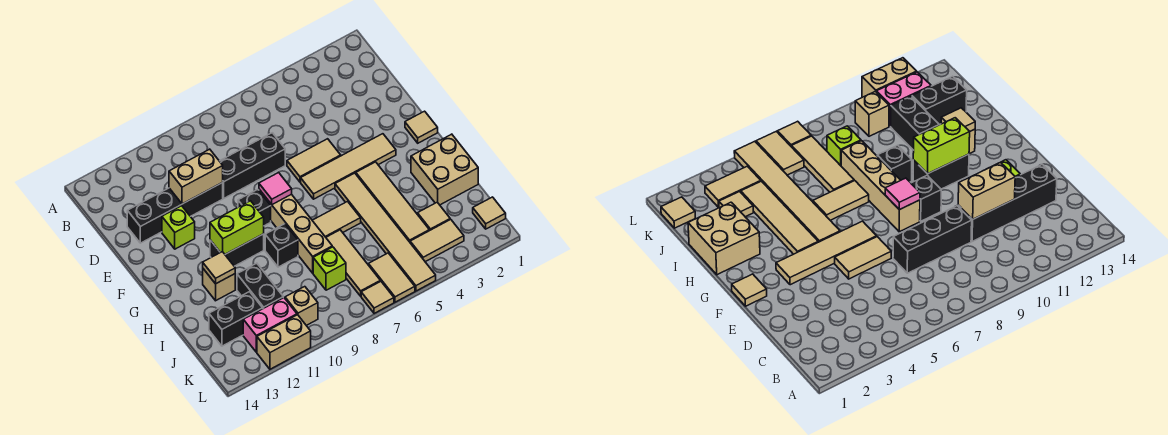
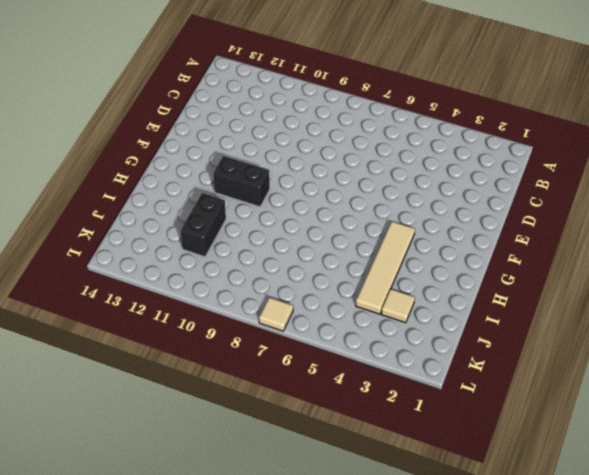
none -> black 1x3 brick [220,133,285,198]
none -> black 1x4 brick [127,183,223,243]
none -> tan 1x2 tile [287,139,341,182]
none -> lime 1x1 brick [162,206,195,249]

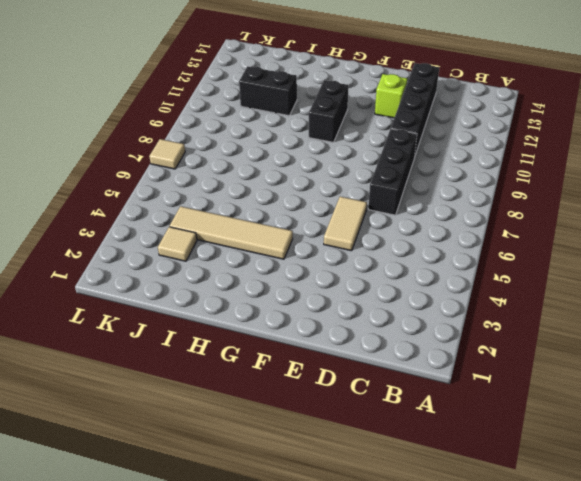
none -> tan 1x1 tile [405,111,438,143]
none -> tan 1x4 tile [301,134,396,199]
none -> tan 1x4 brick [259,189,332,273]
none -> black 1x1 brick [238,189,271,226]

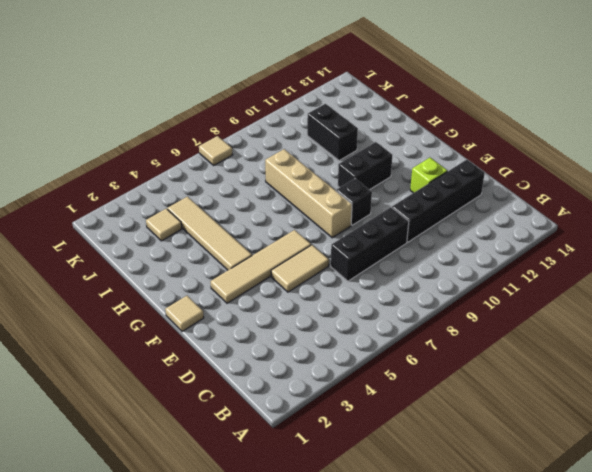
none -> tan 1x6 tile [335,173,436,291]
none -> tan 2x2 brick [411,134,478,205]
none -> tan 1x2 tile [312,202,361,237]
none -> black 1x1 brick [265,224,298,267]

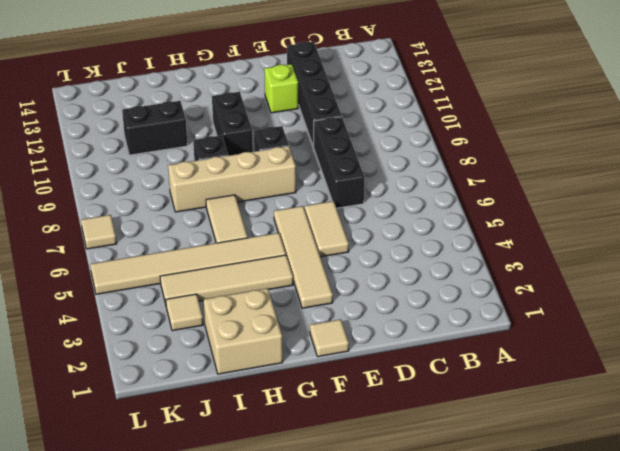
none -> tan 1x1 brick [203,269,235,301]
none -> tan 1x3 tile [326,230,380,296]
none -> lime 1x1 brick [313,247,346,290]
none -> black 1x2 brick [209,292,263,346]

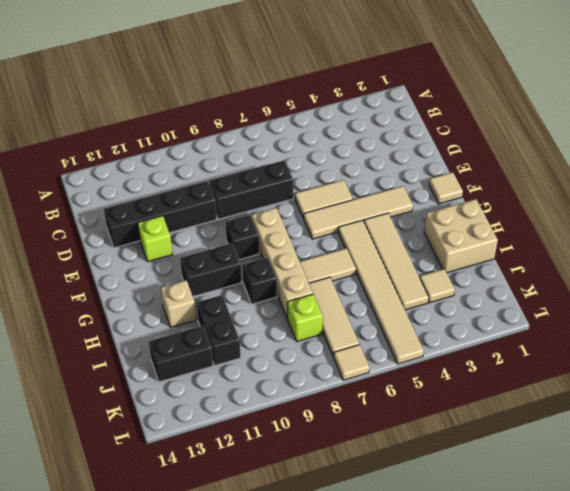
none -> tan 1x1 tile [473,197,506,229]
none -> tan 1x2 tile [410,219,464,262]
none -> tan 1x2 tile [368,253,415,302]
none -> tan 1x1 brick [285,287,318,325]

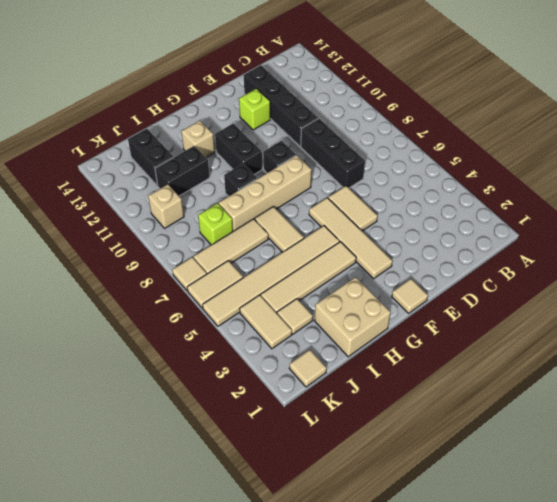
none -> pink 1x2 brick [243,298,297,352]
none -> tan 1x2 brick [257,315,311,369]
none -> tan 1x2 brick [169,149,223,204]
none -> pink 1x1 tile [259,173,292,205]

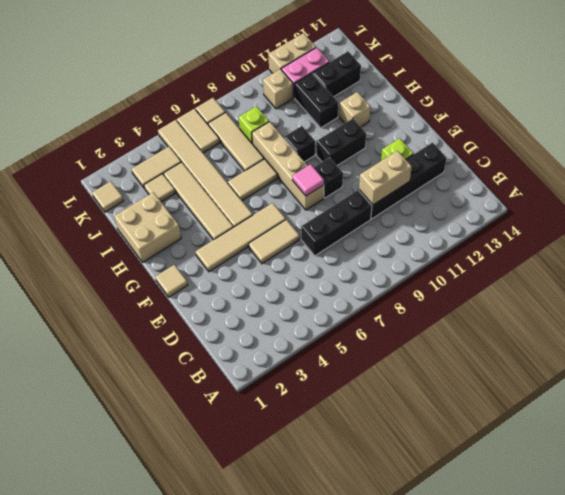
none -> lime 1x2 brick [210,201,264,254]
none -> tan 1x1 tile [203,252,235,284]

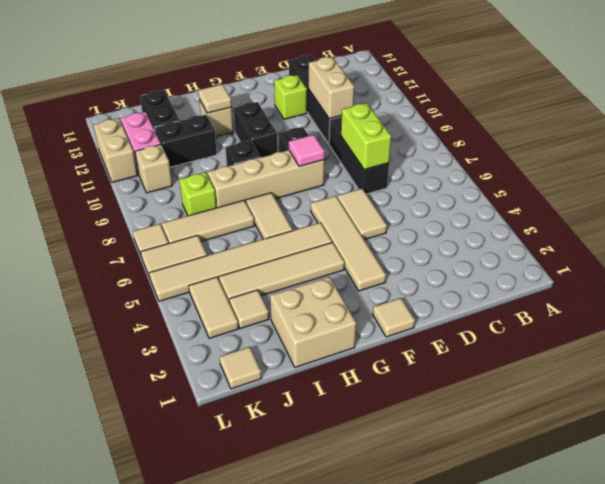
lime 1x2 brick [341,103,392,170] -> lime 1x2 brick moved to [210,201,264,254]

